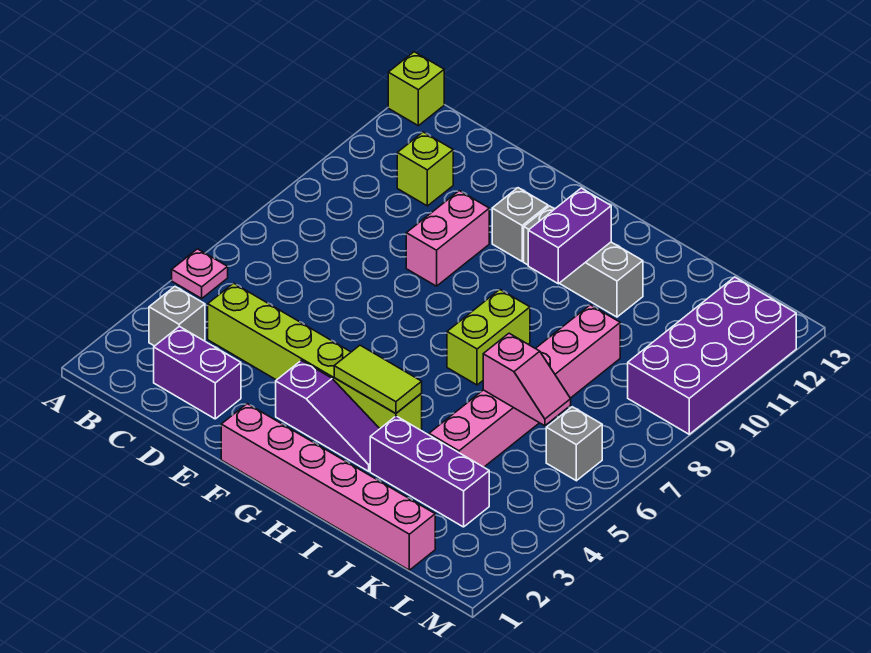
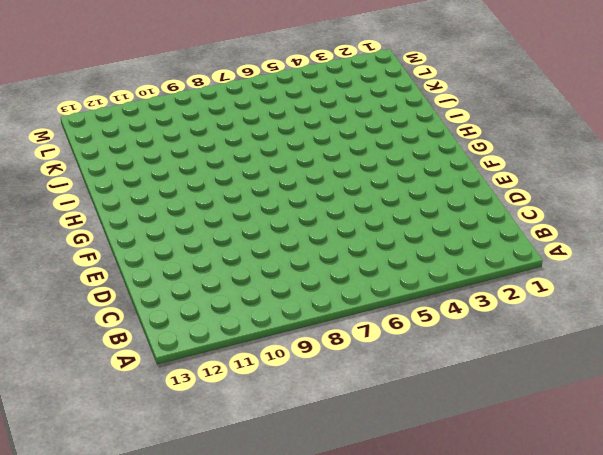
none -> pink 1x1 plate [172,249,228,298]
none -> lime 1x1 brick [388,52,444,126]
none -> grey 1x1 brick [149,287,205,346]

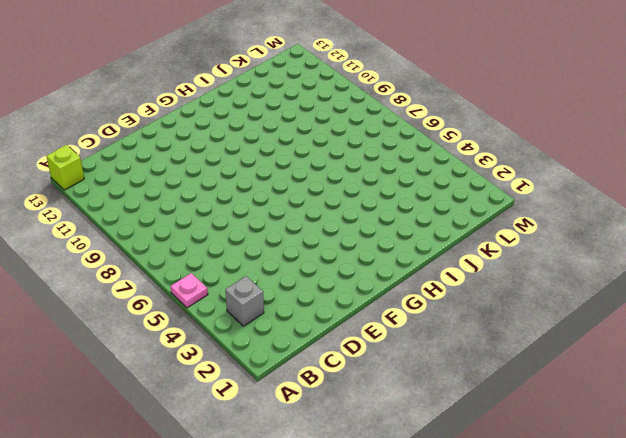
none -> purple 1x2 brick [154,326,241,419]
none -> lime 1x6 brick [208,283,422,430]
none -> lime 1x1 brick [397,132,453,206]

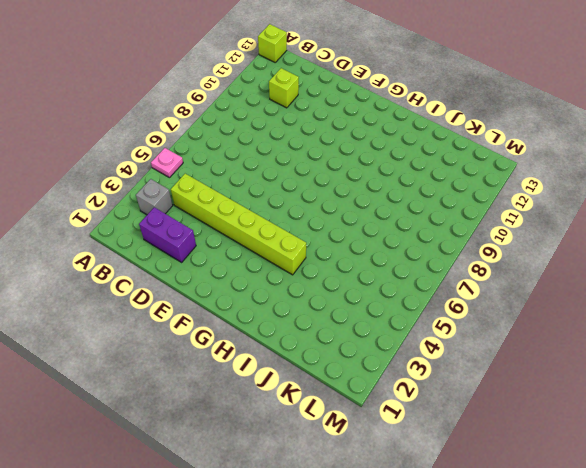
none -> pink 1x2 brick [406,191,489,286]
none -> pink 1x6 brick [221,404,435,570]
none -> purple 1x3 slope [276,360,380,471]

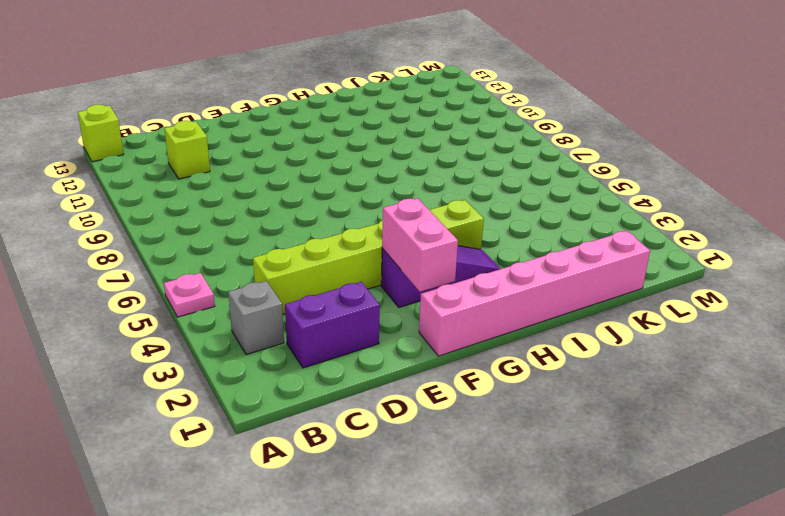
pink 1x2 brick [382,198,458,292] -> pink 1x2 brick moved to [406,191,489,286]
none -> grey 1x1 brick [492,188,548,261]
none -> grey 1x3 brick [524,206,643,317]
none -> lime 1x2 brick [447,290,530,385]

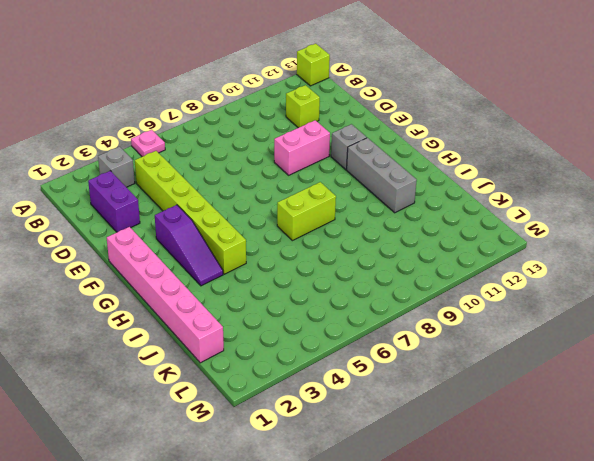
none -> purple 1x3 brick [370,416,489,527]
none -> pink 1x6 brick [429,305,620,467]
none -> grey 1x1 brick [546,407,602,481]

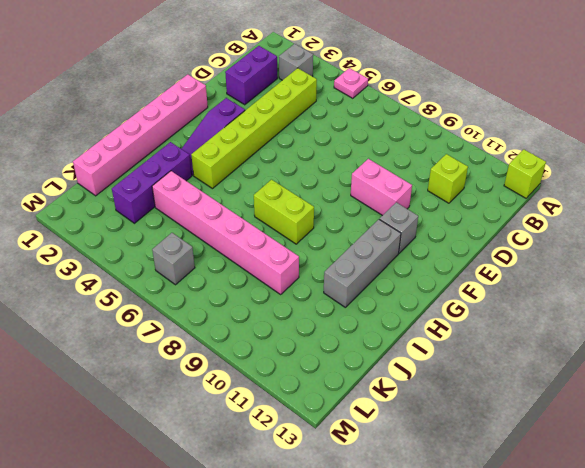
none -> purple 2x4 brick [628,277,796,434]
none -> lime 1x2 tile [334,345,422,414]
none -> purple 1x2 brick [528,188,611,284]

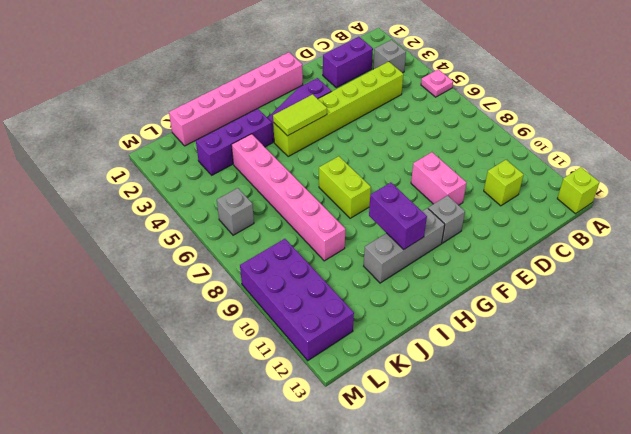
none -> pink 1x2 slope [483,333,571,426]

